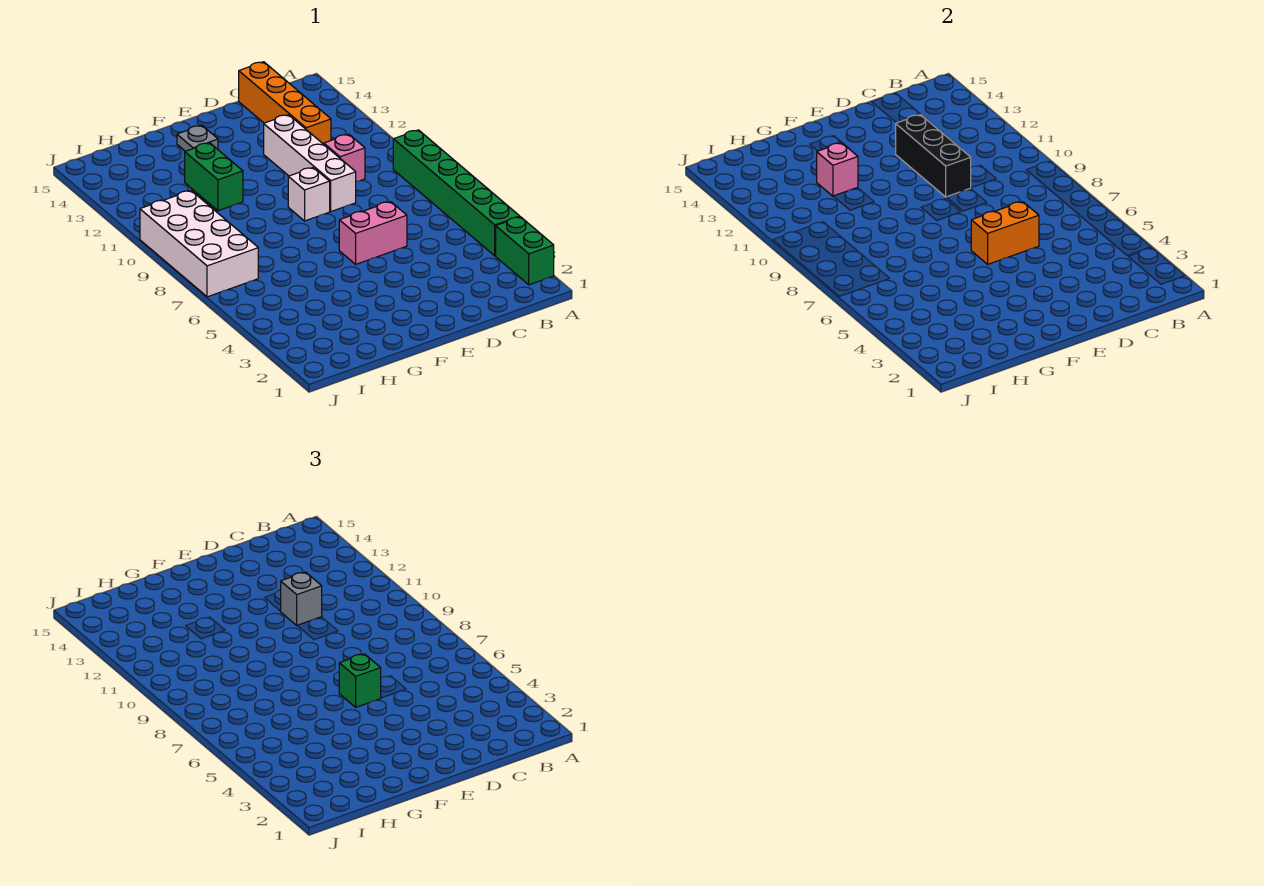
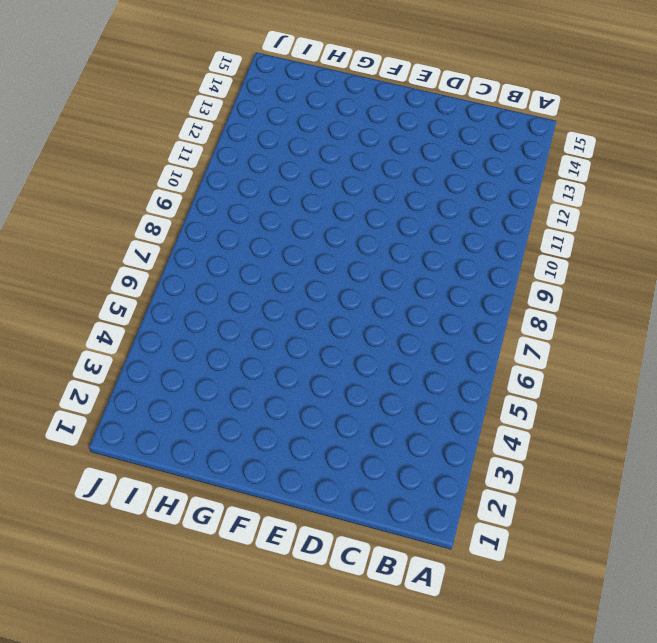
none -> green 1x2 brick [496,217,554,285]
none -> green 1x6 brick [393,130,520,256]
none -> pink 1x1 brick [324,134,365,181]

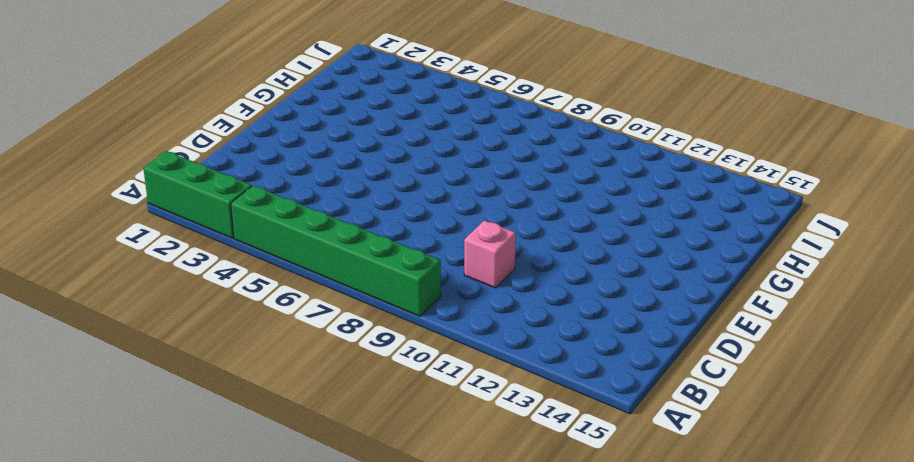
green 1x3 brick [143,151,252,238] -> green 1x2 brick [496,217,554,285]
none -> orange 1x4 brick [239,62,331,144]
none -> pink 1x2 brick [339,202,407,264]
none -> white 1x4 brick [264,115,356,211]

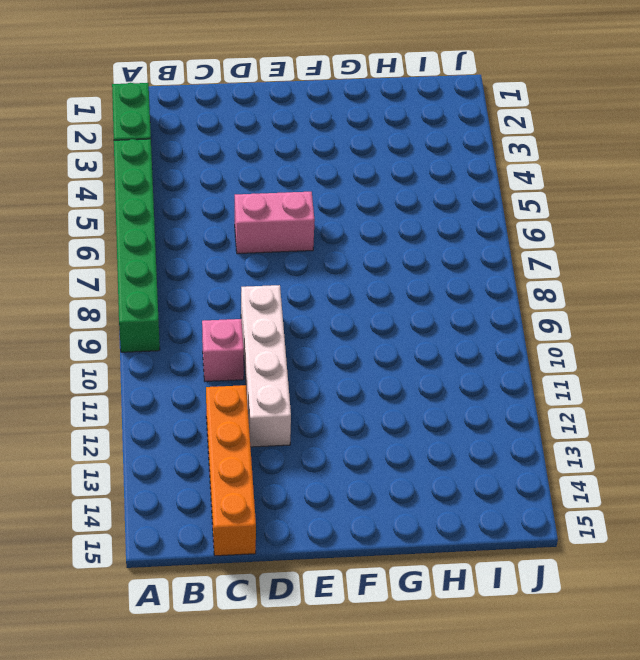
none -> white 1x1 brick [288,168,330,221]
none -> grey 1x1 plate [177,125,218,151]
none -> green 1x2 brick [185,143,243,211]

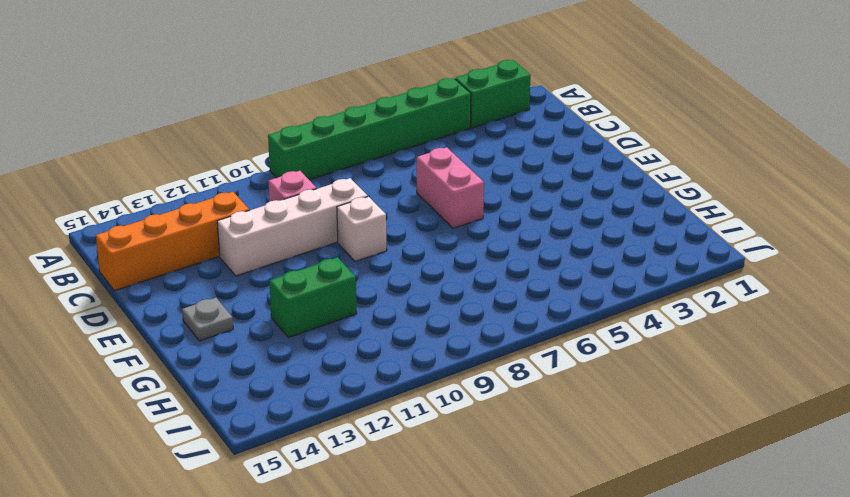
none -> white 2x4 brick [140,191,258,297]
none -> orange 1x2 brick [971,202,1039,264]
none -> black 1x3 brick [896,115,971,197]

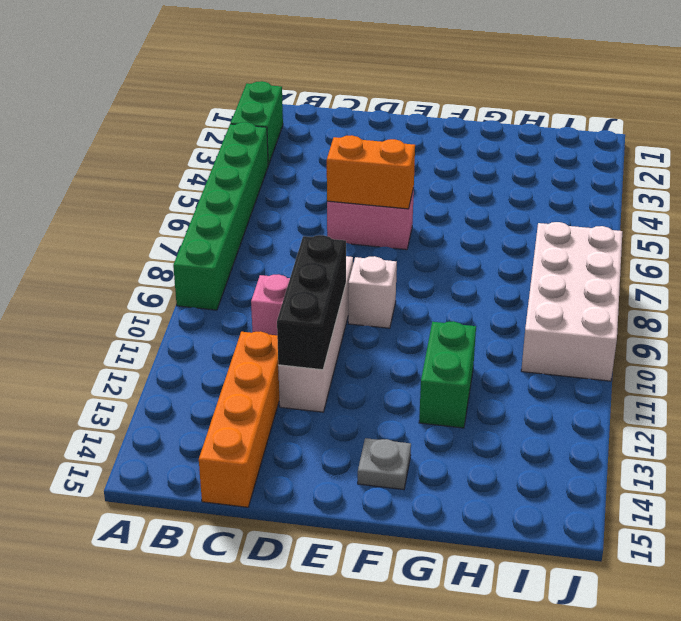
none -> pink 1x1 brick [817,143,858,196]
none -> grey 1x1 brick [281,572,322,625]
none -> green 1x1 brick [339,654,381,707]

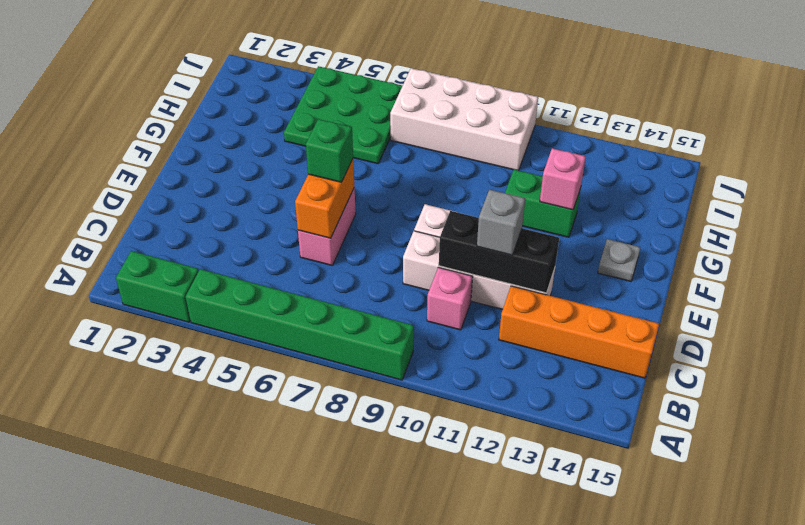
green 3x3 plate [284,66,402,164] -> none

